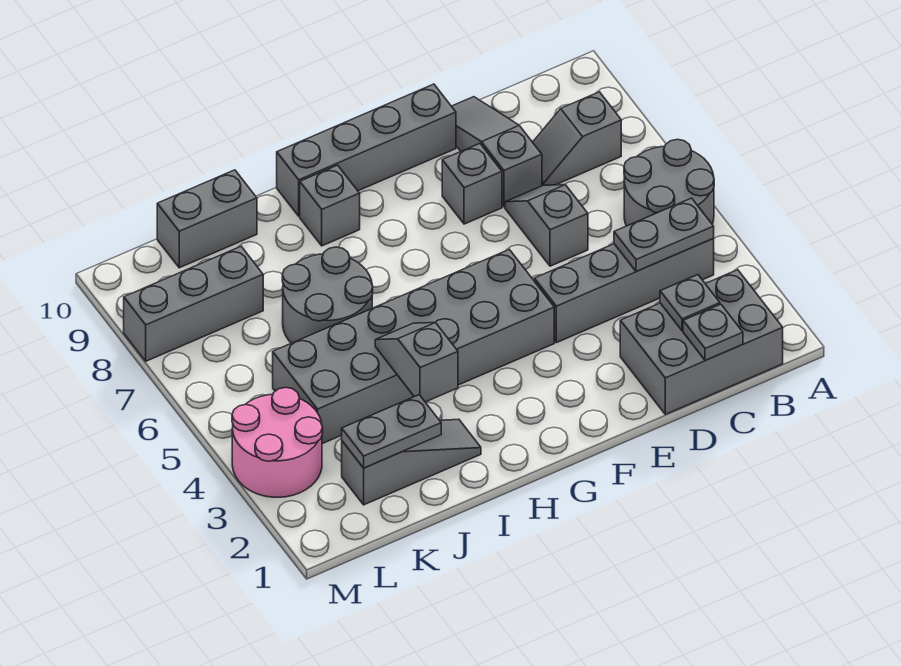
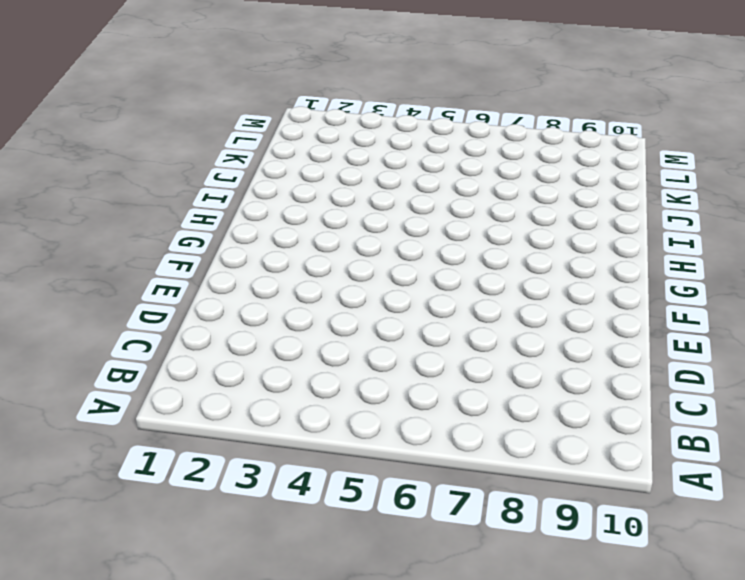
none -> grey 2x2 round brick [624,139,714,226]
none -> grey 2x3 brick [620,270,783,414]
none -> grey 1x4 brick [534,239,714,343]

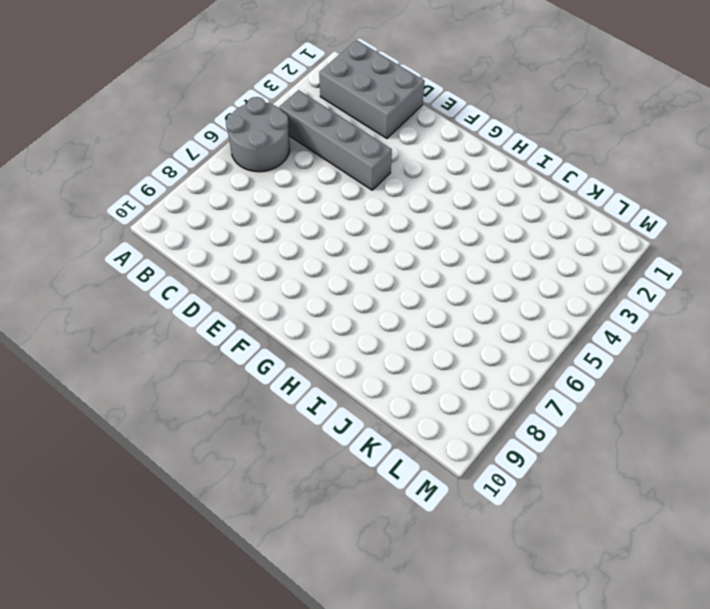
none -> grey 1x2 slope [533,92,621,186]
none -> grey 1x2 slope [505,185,588,266]
none -> grey 1x3 slope [452,97,542,207]

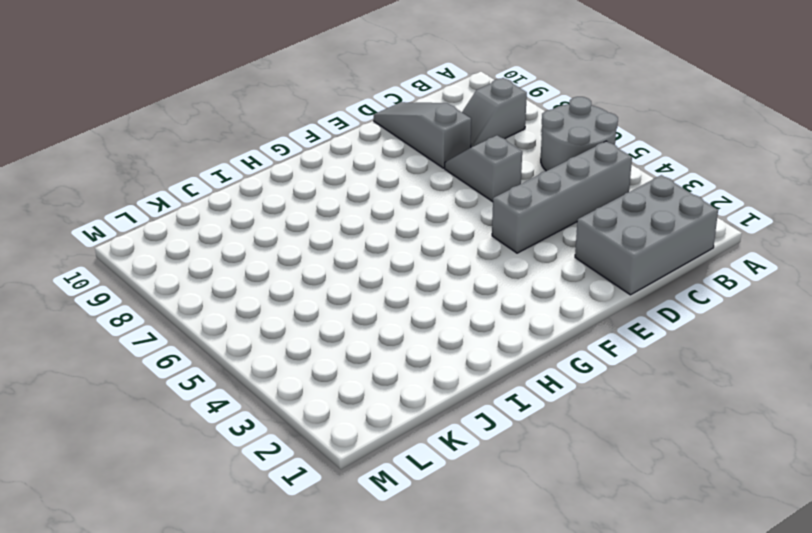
none -> grey 1x1 brick [442,144,502,224]
none -> grey 1x4 brick [277,84,456,216]
none -> grey 2x6 brick [273,249,554,444]

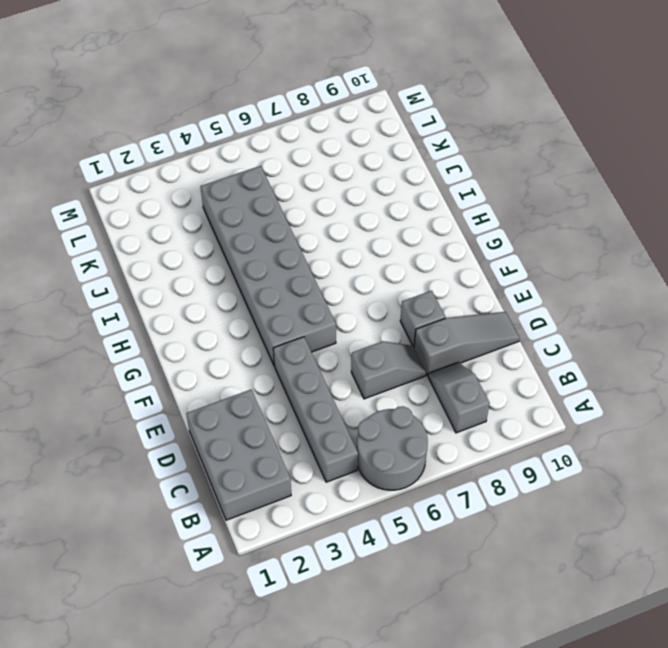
none -> grey 1x4 brick [277,84,456,216]
none -> grey 1x1 brick [300,165,360,246]
none -> grey 1x3 slope [342,419,481,505]

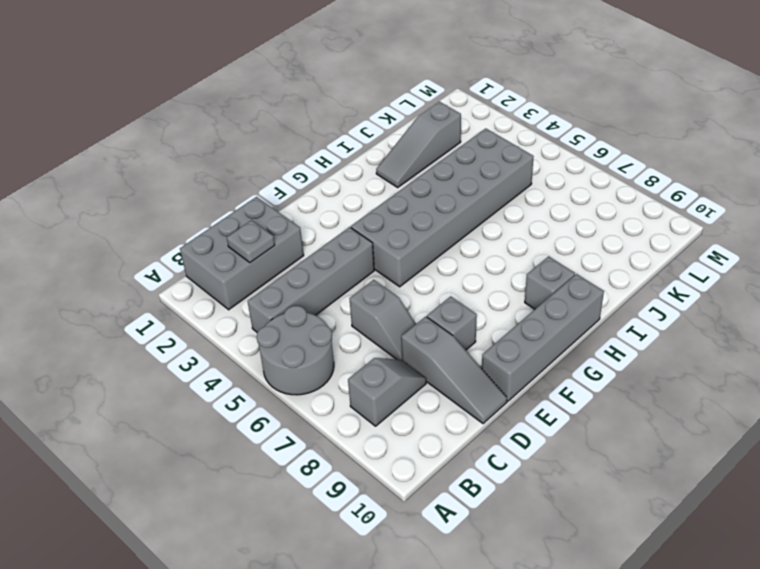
none -> grey 2x2 round brick [282,247,373,343]
none -> grey 1x2 brick [157,170,257,268]
none -> grey 1x3 brick [124,247,263,361]

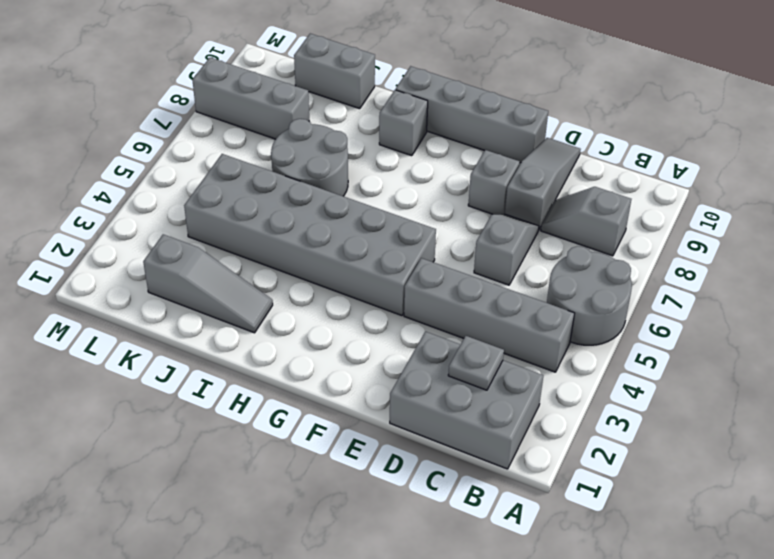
none -> pink 2x2 round brick [232,387,323,497]
none -> grey 1x2 plate [614,198,714,272]
none -> grey 1x1 plate [683,304,743,361]

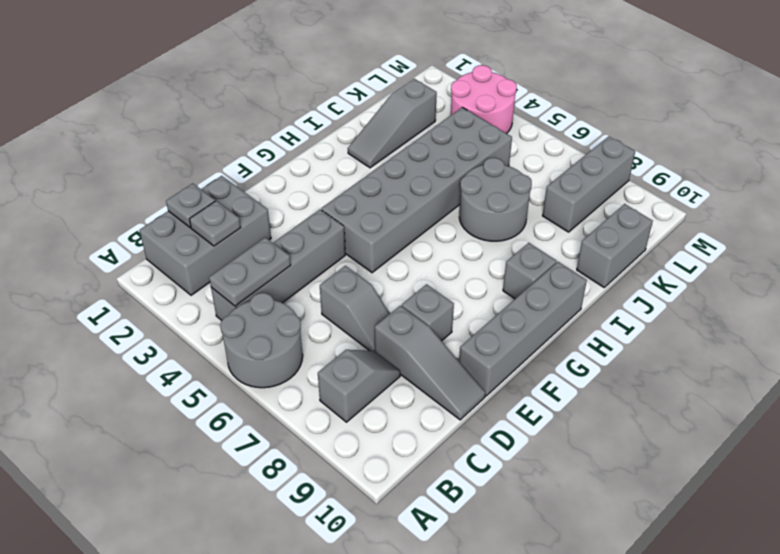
none -> grey 1x2 slope [375,323,458,402]
none -> grey 1x2 plate [342,395,441,468]

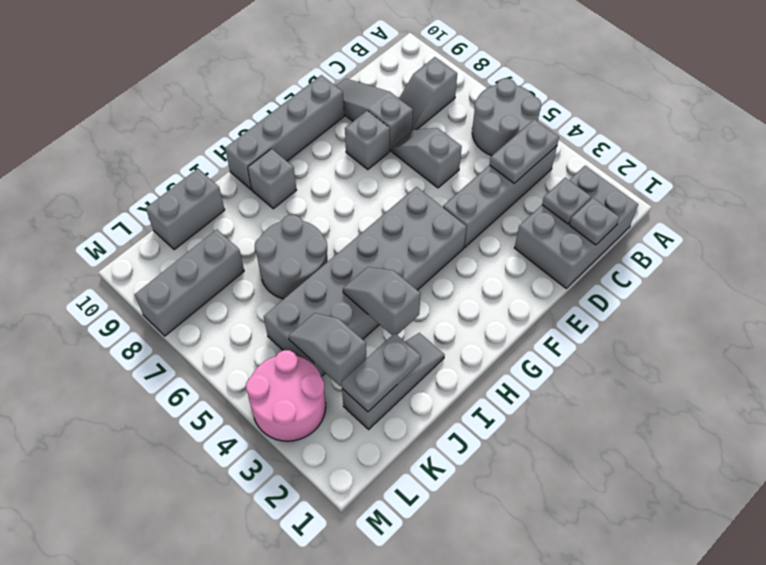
grey 1x2 slope [288,313,366,387] -> none

